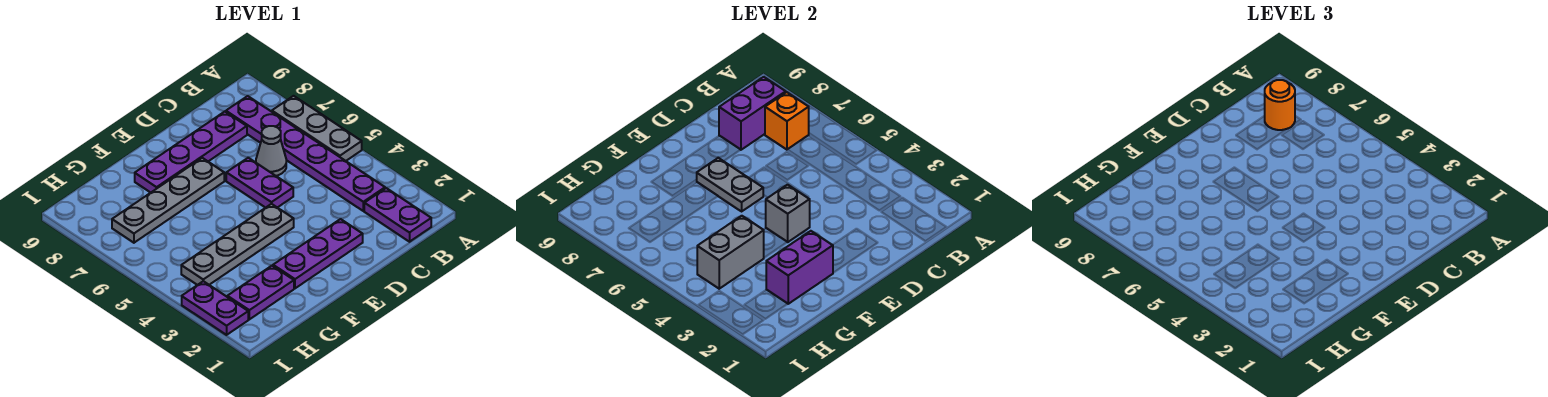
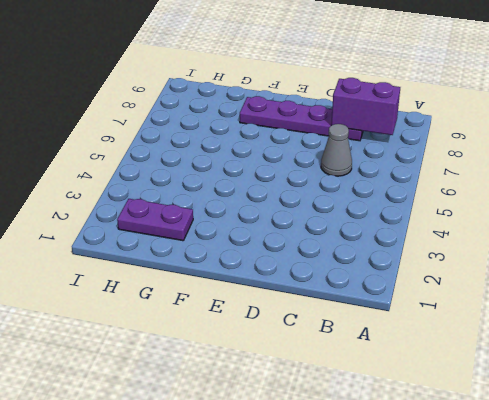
none -> grey 1x3 plate [272,96,362,161]
none -> purple 1x2 plate [364,188,431,242]
none -> purple 1x6 plate [226,96,385,211]

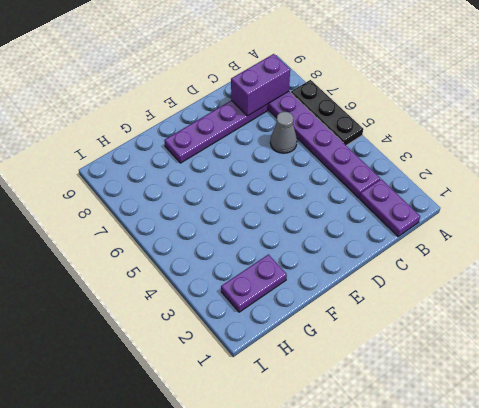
black 1x3 plate [291,80,363,146] -> grey 1x3 plate [272,96,362,161]
none -> purple 1x3 plate [273,219,363,288]
none -> purple 1x2 plate [226,158,293,208]
none -> grey 1x4 plate [181,204,294,285]

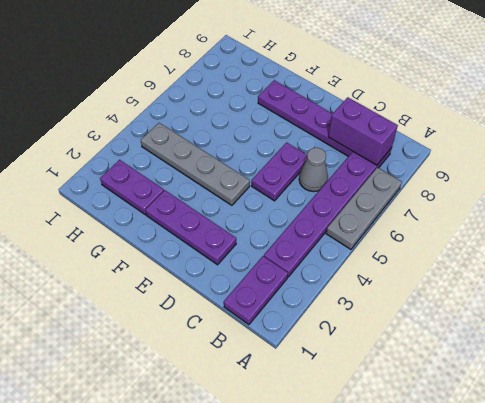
none -> grey 1x4 plate [112,158,224,243]
none -> purple 1x2 plate [182,281,248,335]
none -> orange 1x1 brick [765,92,809,150]

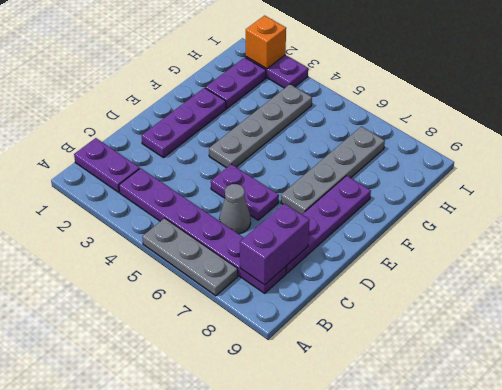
orange 1x1 brick [246,16,286,69] -> orange 1x1 brick moved to [765,92,809,150]
none -> grey 1x1 brick [766,185,810,242]
none -> grey 1x2 plate [697,158,763,211]
none -> purple 1x2 brick [766,231,833,304]

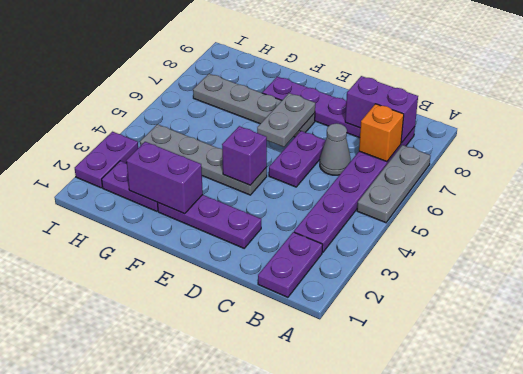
purple 1x1 brick [222,126,267,185] -> grey 1x1 brick [766,185,810,242]
none -> grey 1x2 brick [697,216,764,289]
none -> orange 1x1 round brick [1265,80,1295,130]

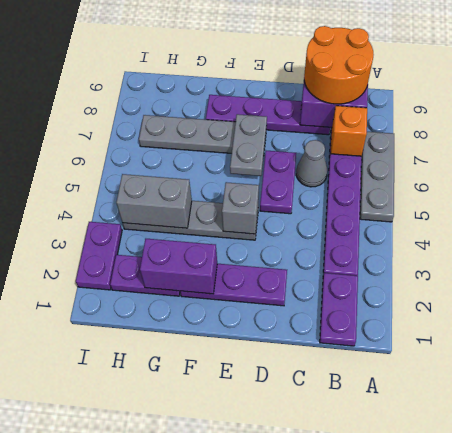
orange 2x2 round brick [304,26,374,104] -> orange 1x1 round brick [1265,80,1295,130]

